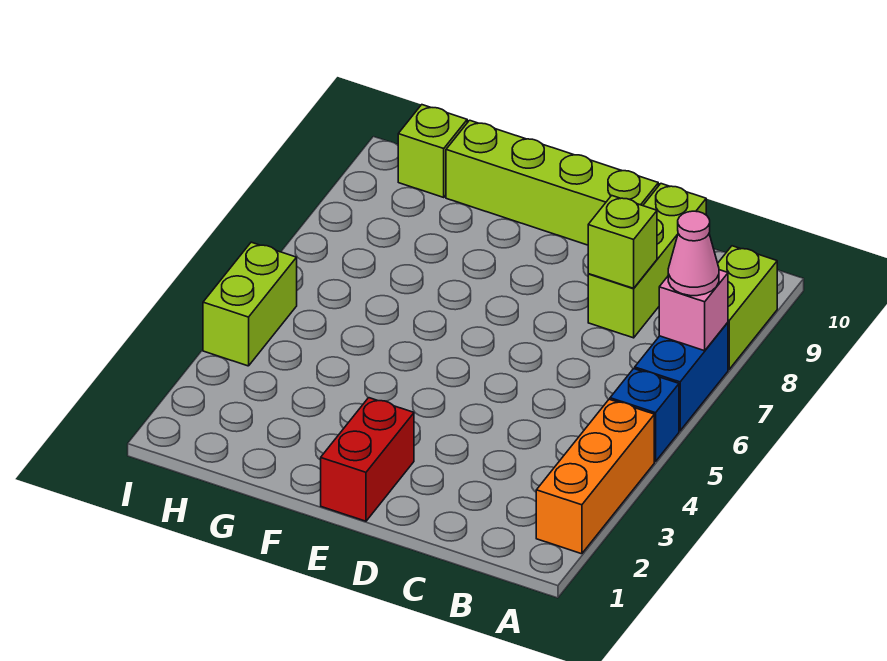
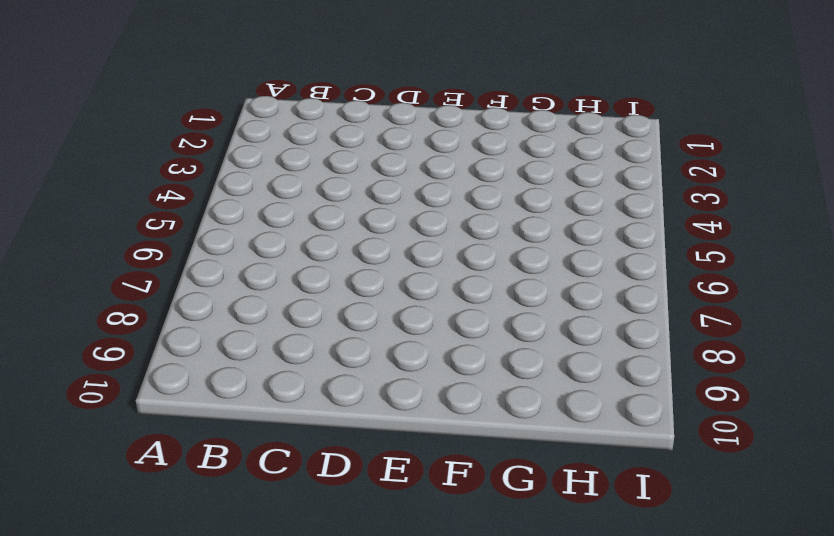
none -> orange 1x3 brick [536,399,654,554]
none -> blue 1x1 brick [610,369,679,462]
none -> blue 1x2 brick [635,322,728,431]

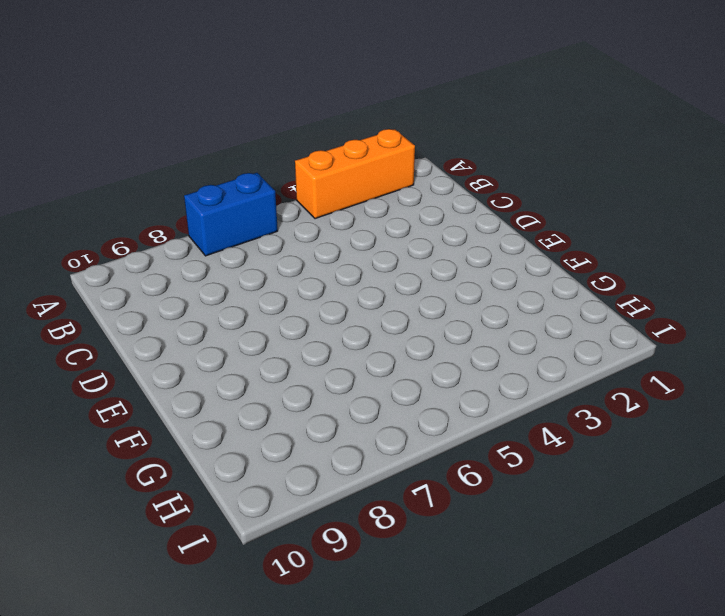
none -> blue 1x1 brick [610,369,679,462]
none -> lime 1x2 brick [718,246,777,369]
none -> lime 1x3 brick [588,184,706,338]

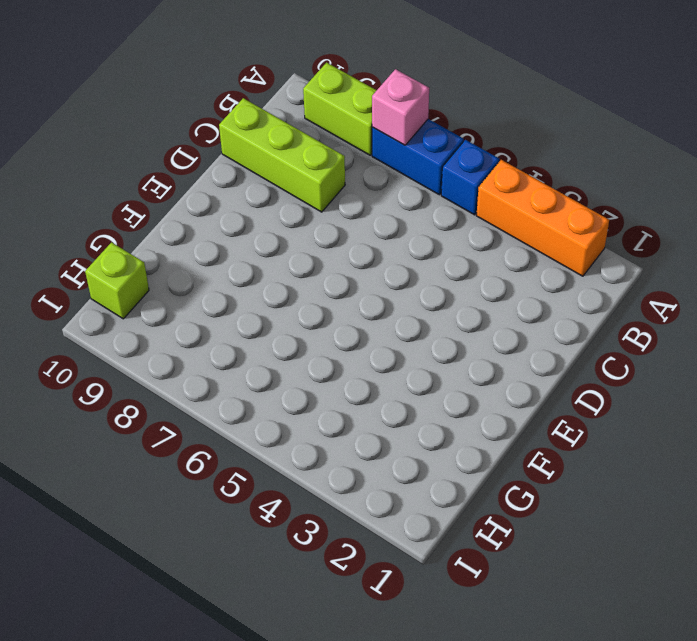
none -> lime 1x4 brick [446,120,658,245]
none -> red 1x2 brick [321,398,414,521]
none -> lime 1x2 brick [203,242,297,366]

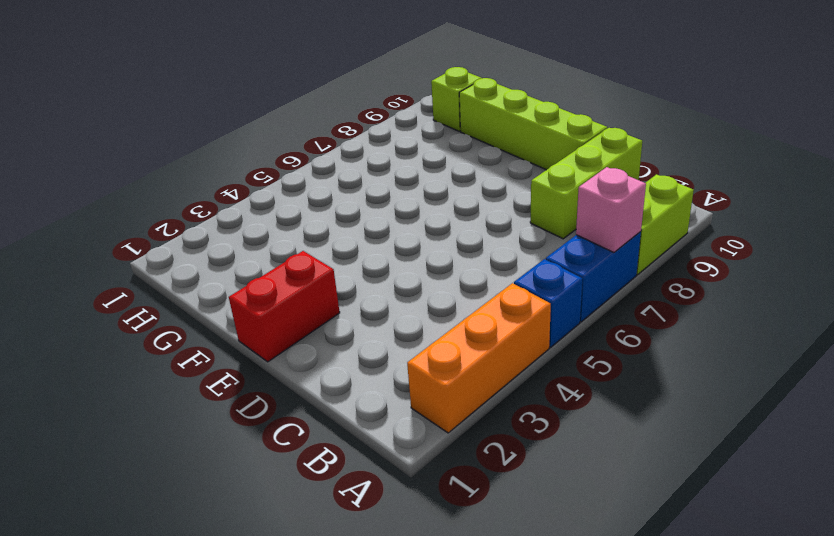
none -> lime 1x2 brick [203,242,297,366]
none -> lime 1x1 brick [588,195,657,288]
none -> pink 1x1 cone [668,211,719,296]

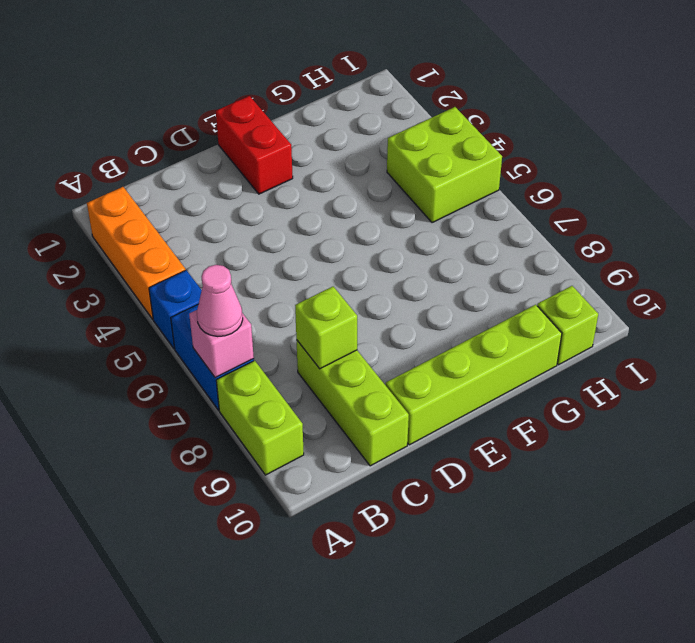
lime 2x2 brick [387,107,502,223] -> lime 1x2 brick [203,242,297,366]

